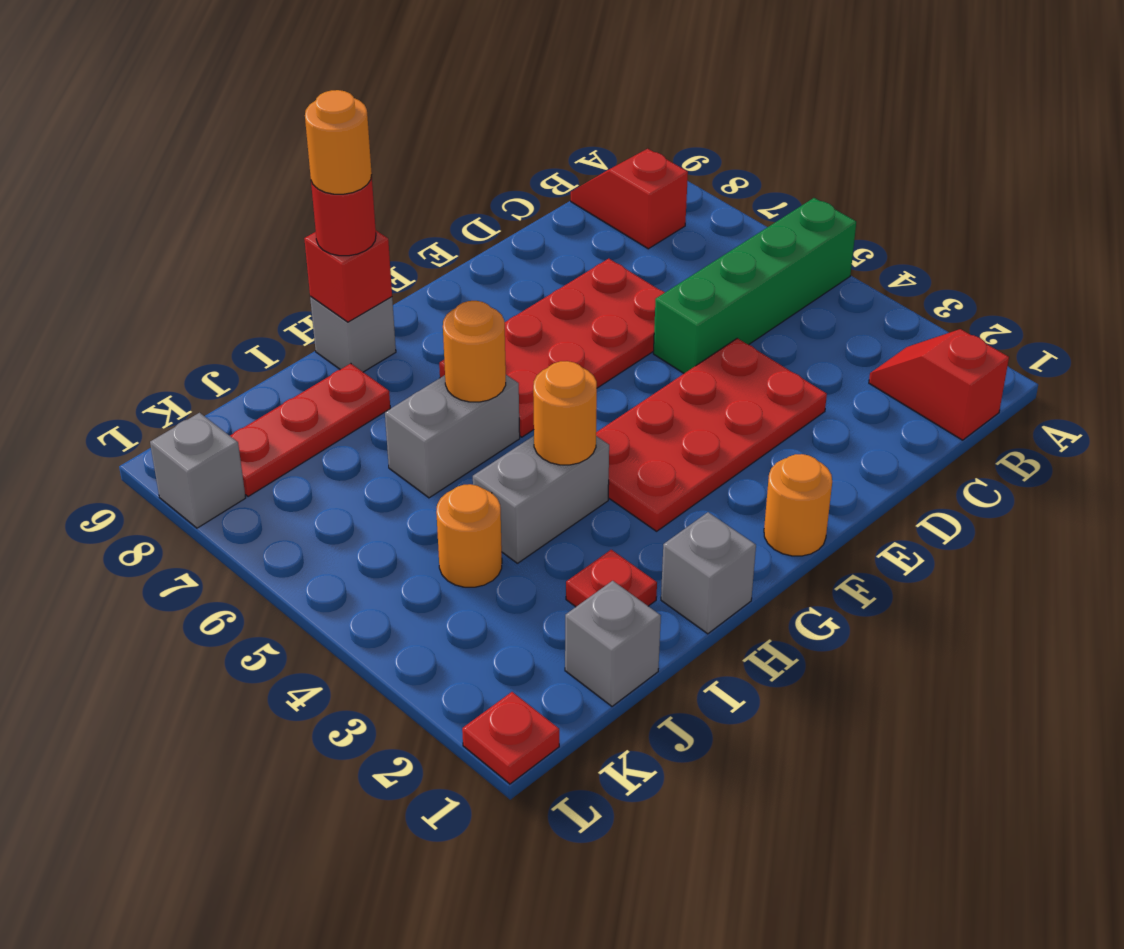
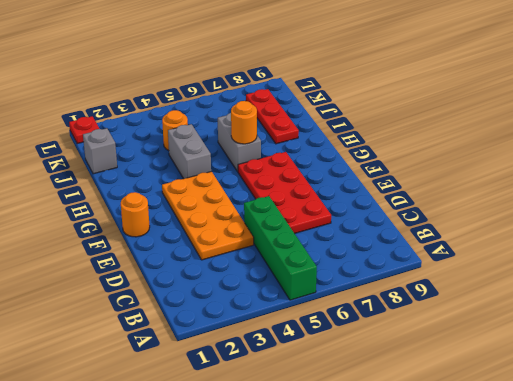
orange 2x4 plate [162,171,254,260] -> red 2x4 plate [596,338,827,531]
none -> red 1x2 slope [869,329,1009,440]
none -> red 1x2 slope [571,149,688,249]
none -> grey 1x1 brick [661,512,756,634]

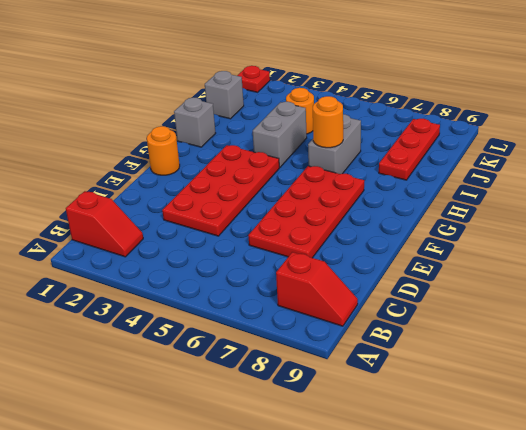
none -> green 1x4 brick [653,198,856,373]
none -> grey 1x1 brick [310,296,396,372]
none -> red 1x1 plate [566,550,657,607]

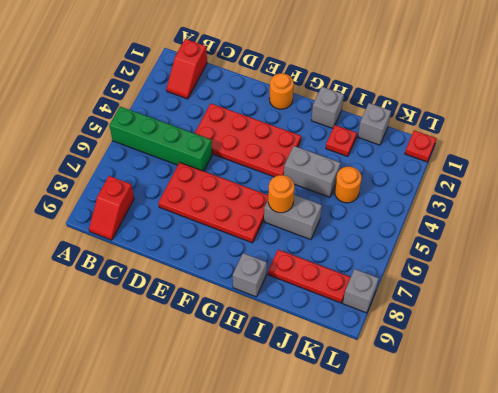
none -> orange 1x1 round brick [533,361,597,465]
none -> red 1x1 brick [304,231,392,322]
none -> red 1x1 round brick [311,176,376,256]

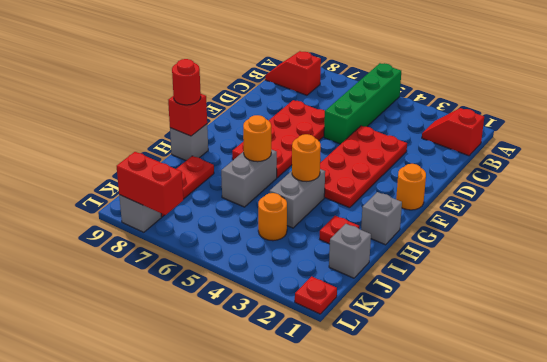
red 1x2 brick [117,152,183,215] -> none
none -> orange 1x1 round brick [305,90,372,194]

